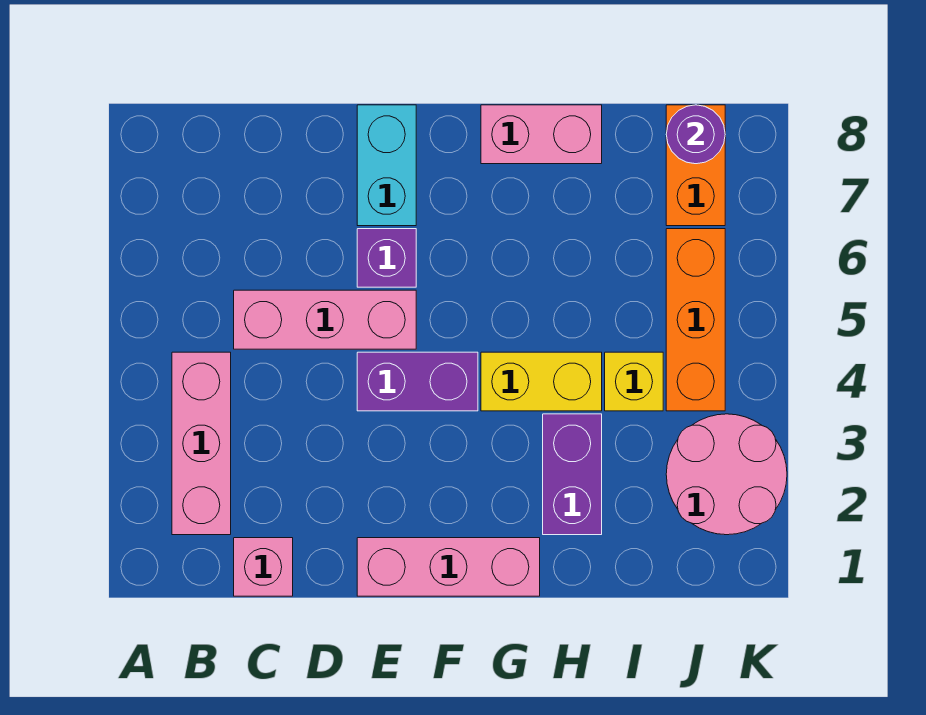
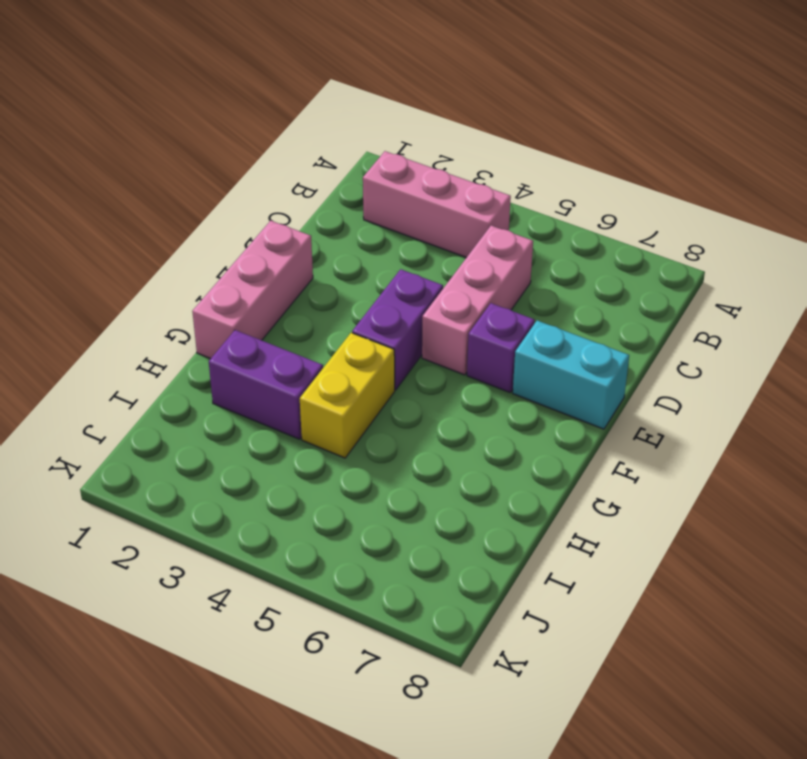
none -> pink 1x1 brick [234,538,293,596]
none -> pink 1x2 brick [481,105,602,164]
none -> yellow 1x1 brick [605,352,663,411]

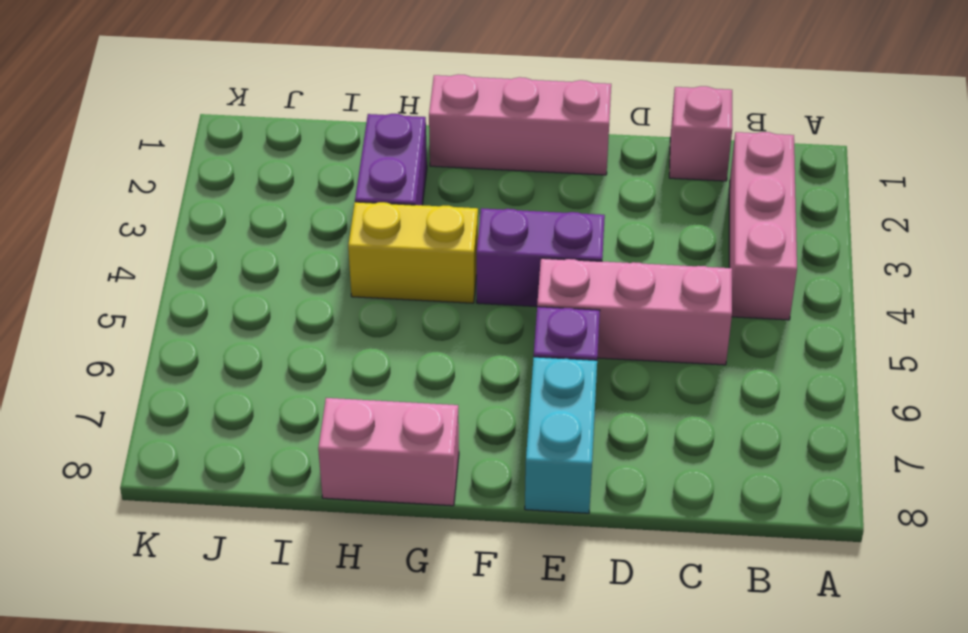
none -> yellow 1x1 brick [605,352,663,411]
none -> pink 2x2 round brick [666,414,787,535]
none -> orange 1x3 brick [666,229,725,411]

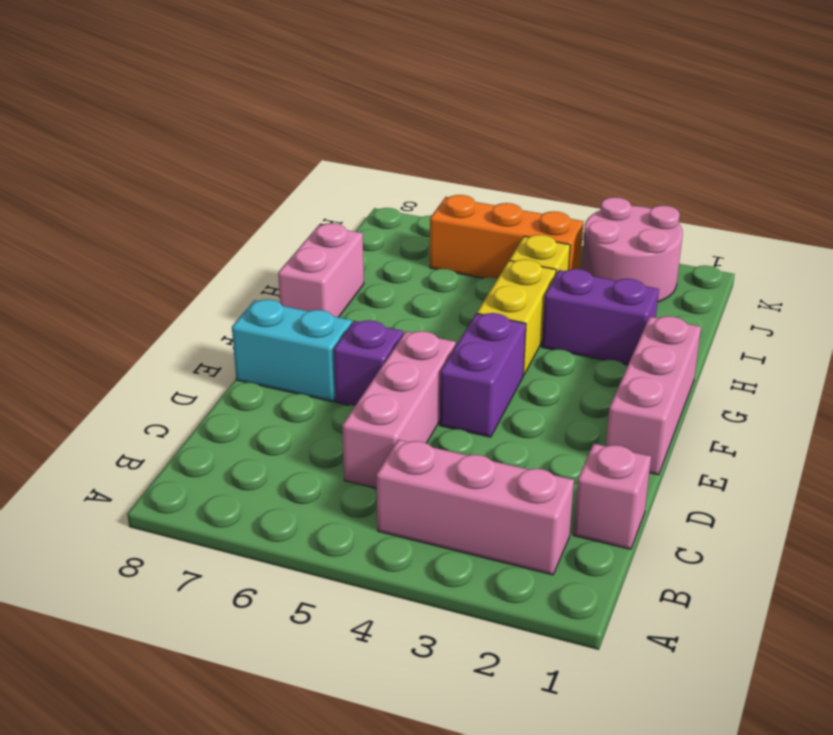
none -> orange 1x2 brick [666,105,725,226]
none -> purple 1x1 round brick [666,105,725,164]

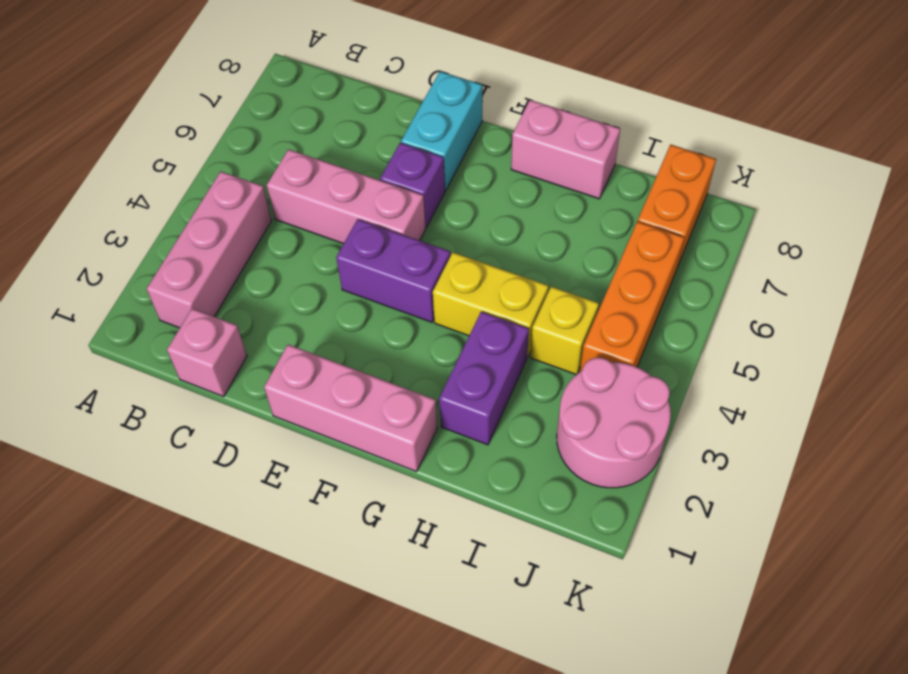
none -> purple 1x1 round brick [666,105,725,164]

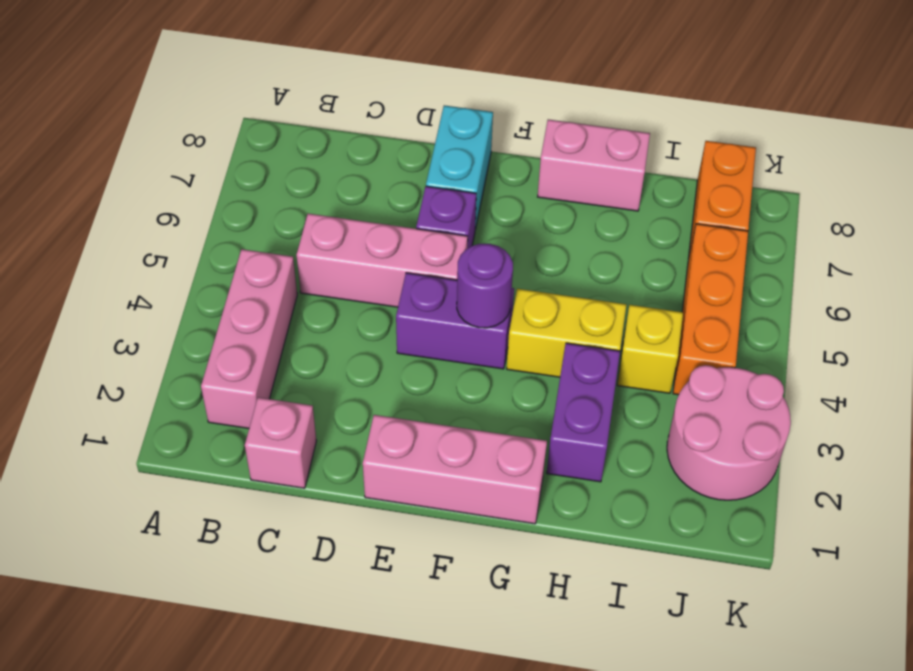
purple 1x1 round brick [457,244,513,328] -> purple 1x1 round brick moved to [666,105,725,164]

